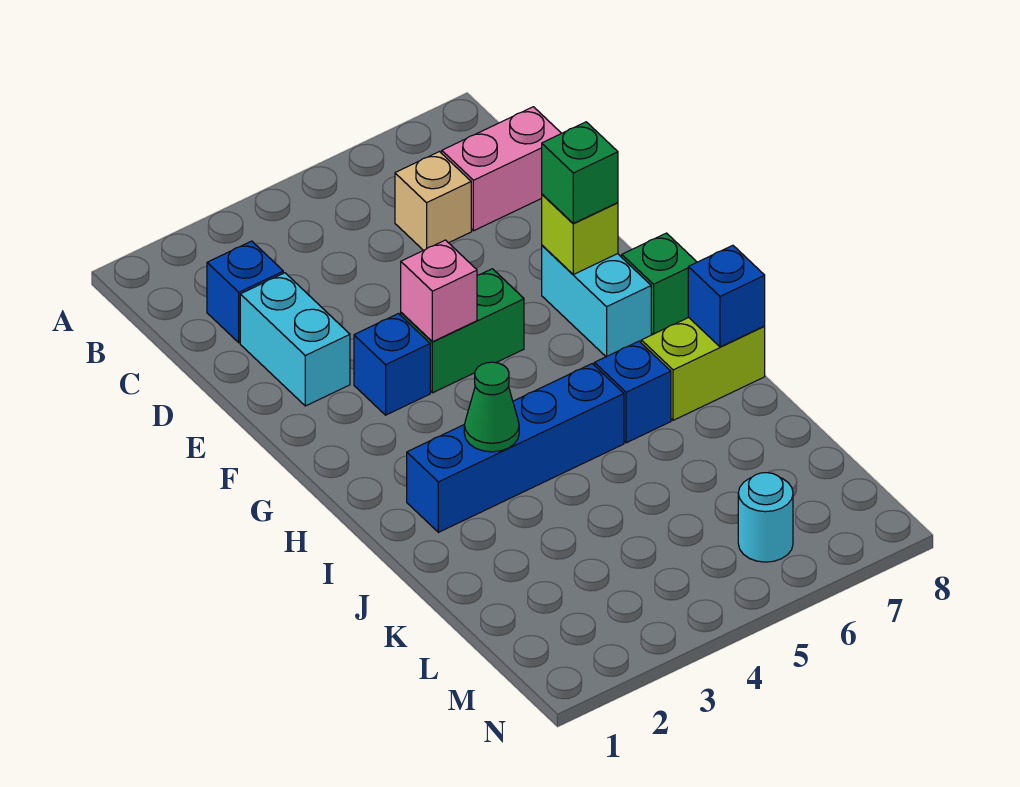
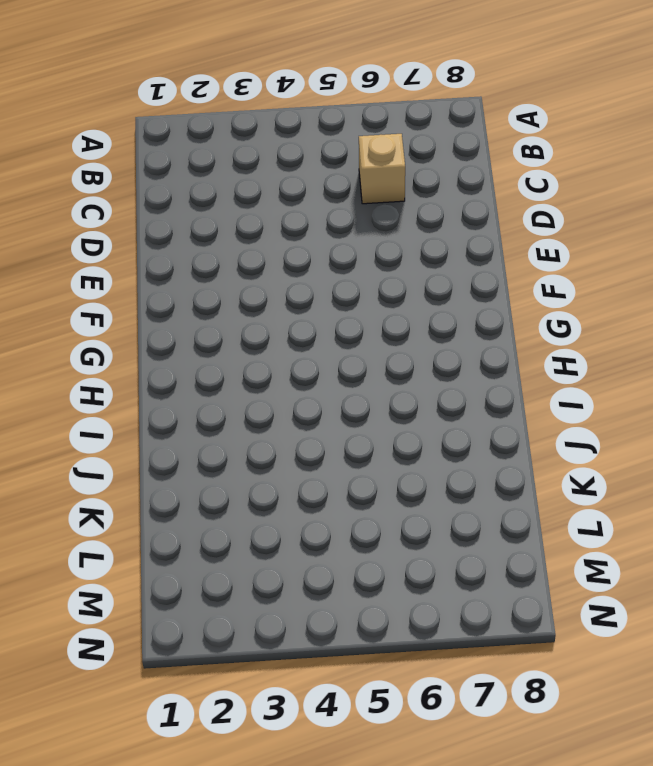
none -> blue 1x1 brick [207,241,283,343]
none -> pink 1x2 brick [442,107,561,231]
none -> cyan 1x2 brick [240,273,350,406]

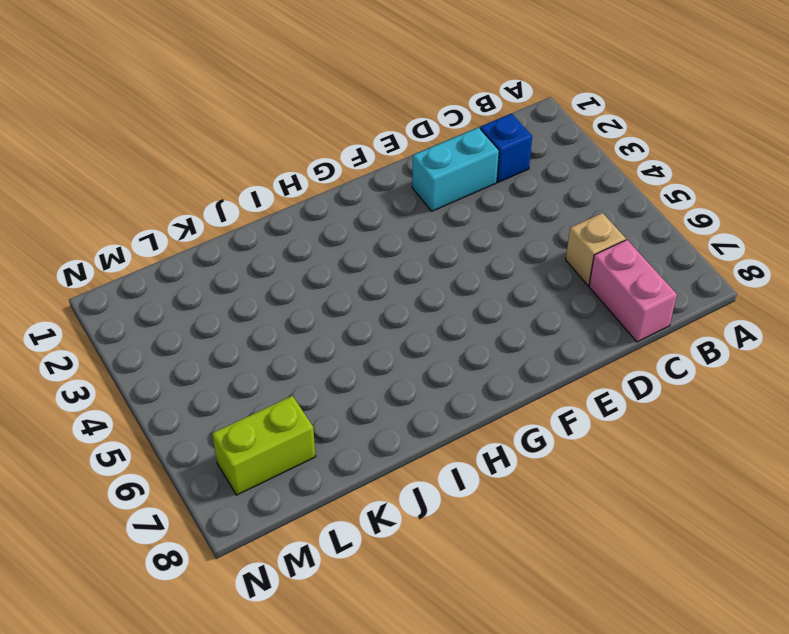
lime 1x2 brick [212,396,316,495] -> lime 1x2 brick turned to [641,317,765,420]
none -> blue 1x1 brick [354,314,430,415]
none -> green 1x2 brick [401,269,524,393]
none -> cyan 1x2 brick [542,245,651,357]

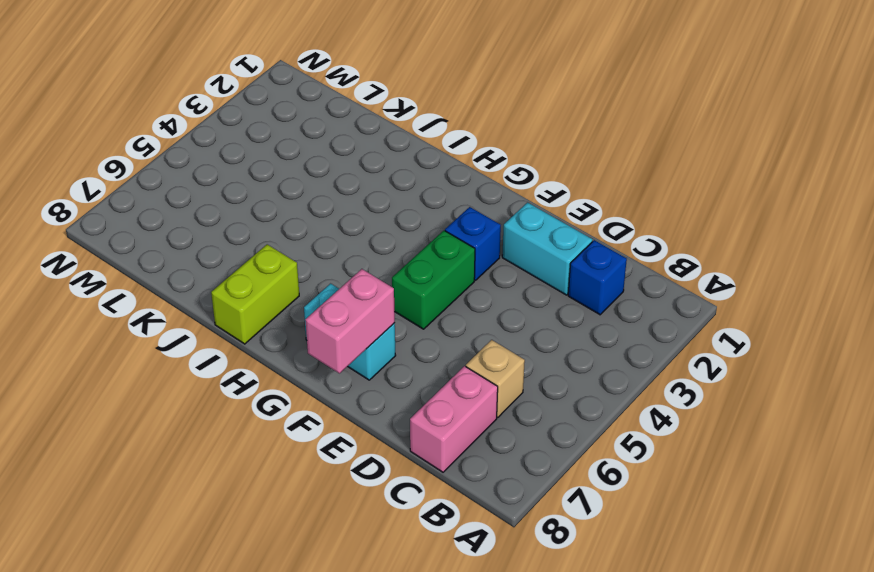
pink 1x2 brick [305,269,395,373] -> lime 1x1 brick [542,194,618,274]
none -> green 1x1 brick [622,233,697,334]
none -> blue 1x4 brick [407,364,624,532]
none -> blue 1x1 brick [594,341,671,443]

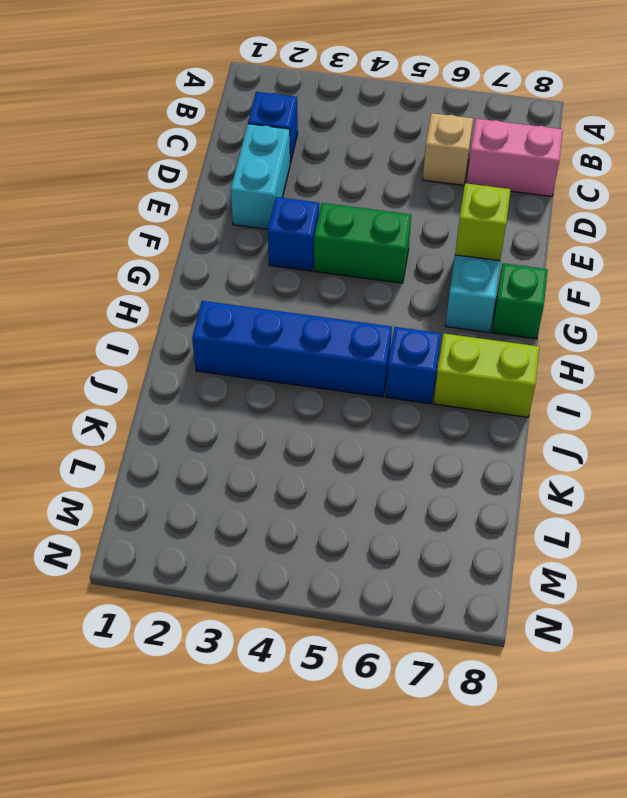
none -> cyan 1x1 round brick [738,473,793,562]
none -> pink 1x1 brick [401,240,477,342]
none -> green 1x1 cone [464,362,519,452]

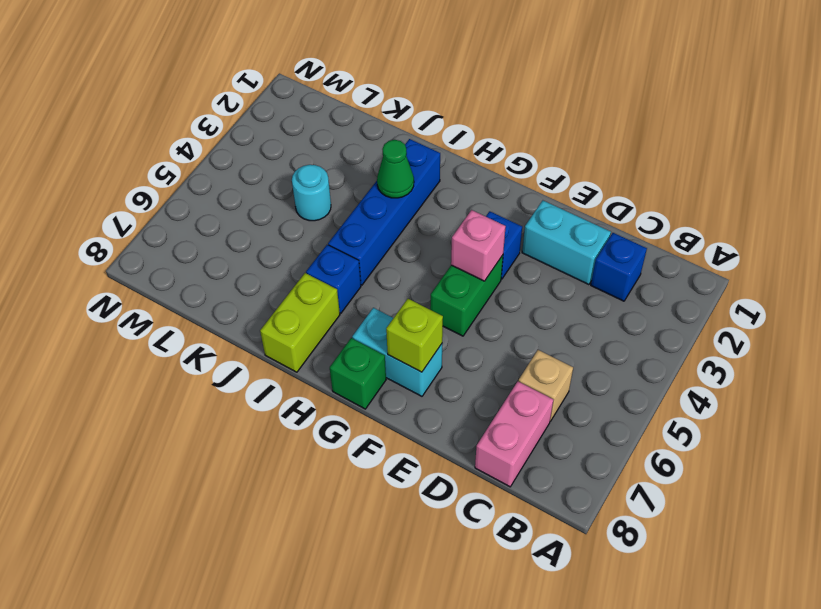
cyan 1x1 round brick [292,165,331,221] -> cyan 1x1 round brick moved to [738,473,793,562]
none -> blue 1x1 brick [688,245,765,347]
none -> green 1x1 brick [542,122,618,223]

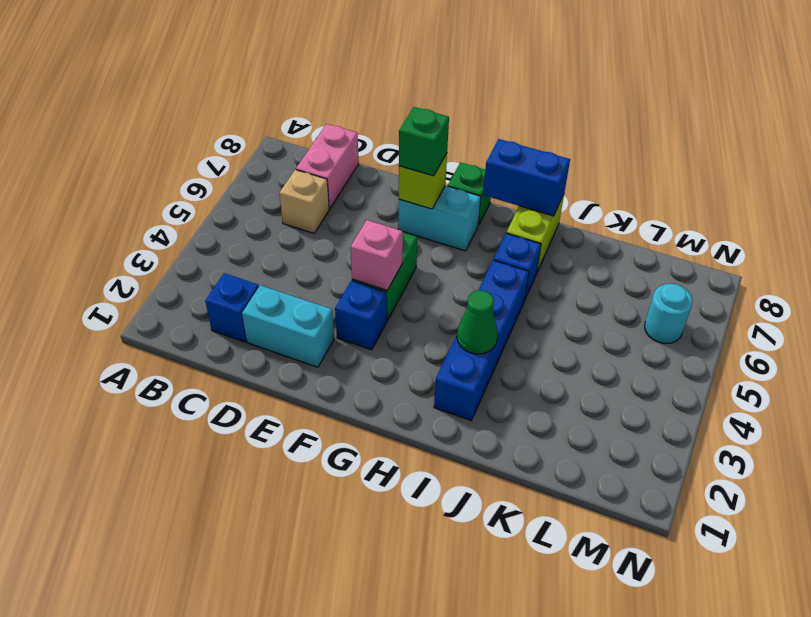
blue 1x2 brick [483,139,570,216] -> blue 1x1 brick [688,245,765,347]

